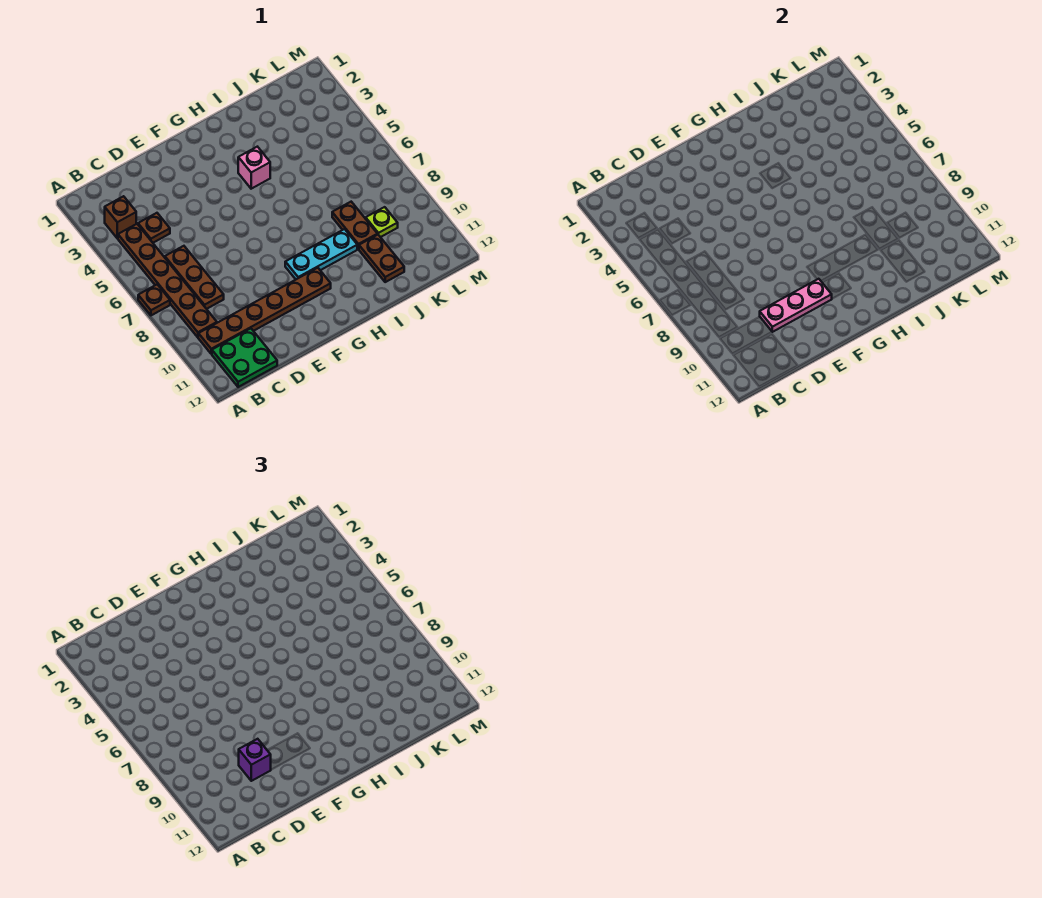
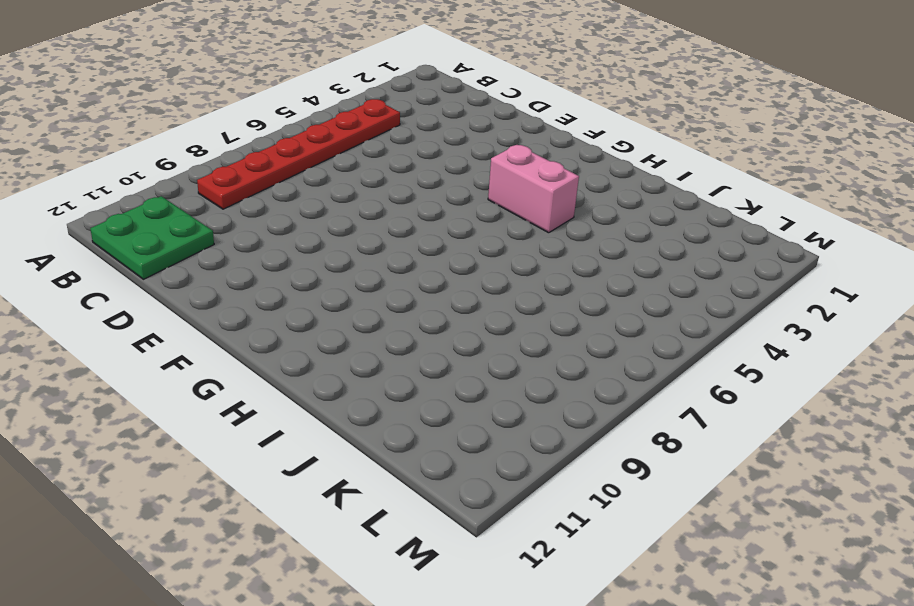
red 1x6 plate [197,99,400,209] -> brown 1x6 plate [118,224,217,337]
pink 1x2 brick [488,145,579,233] -> pink 1x1 brick [238,147,270,189]
none -> brown 1x1 plate [138,285,170,315]
none -> brown 1x1 brick [105,196,136,238]
none -> brown 1x6 plate [198,268,331,354]

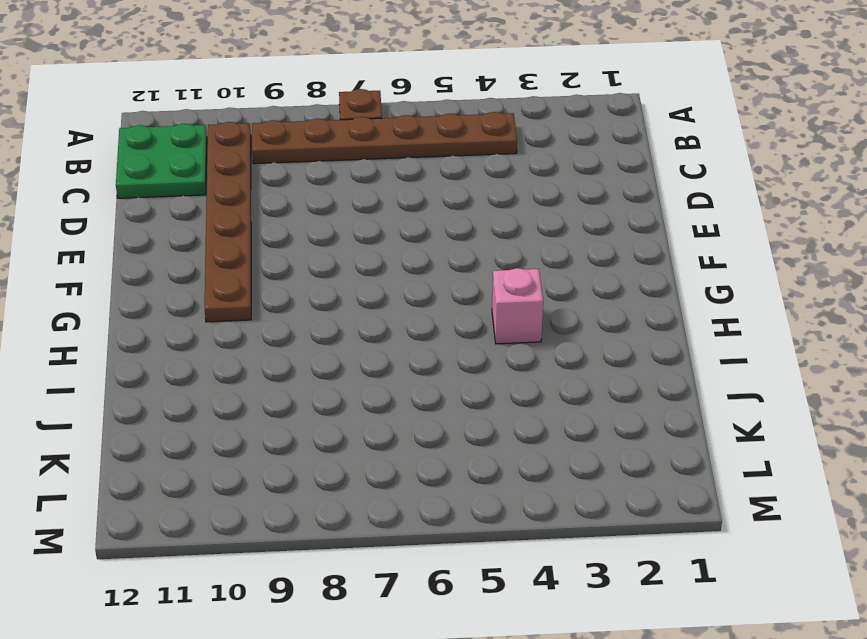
none -> brown 1x1 brick [105,196,136,238]
none -> brown 1x1 plate [138,213,170,243]
none -> brown 1x3 plate [165,246,224,309]

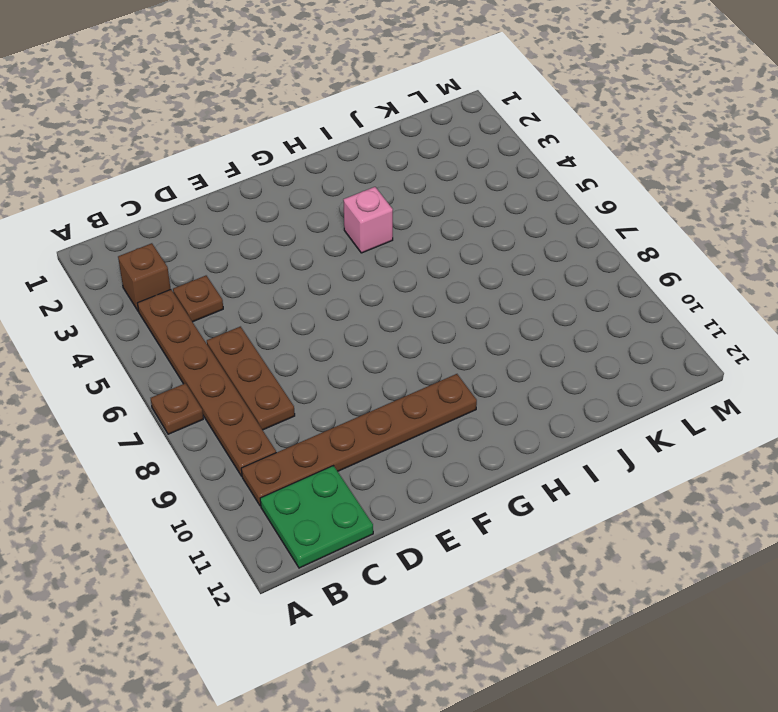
none -> cyan 1x3 plate [285,229,357,279]
none -> brown 1x2 plate [332,202,377,249]
none -> brown 1x2 plate [359,235,404,282]

